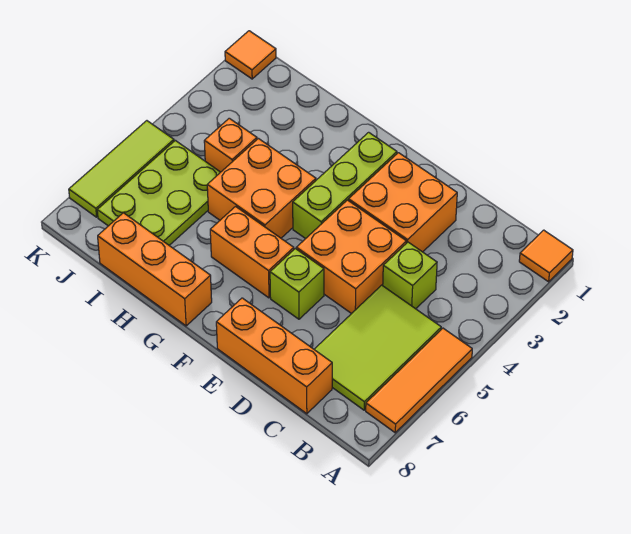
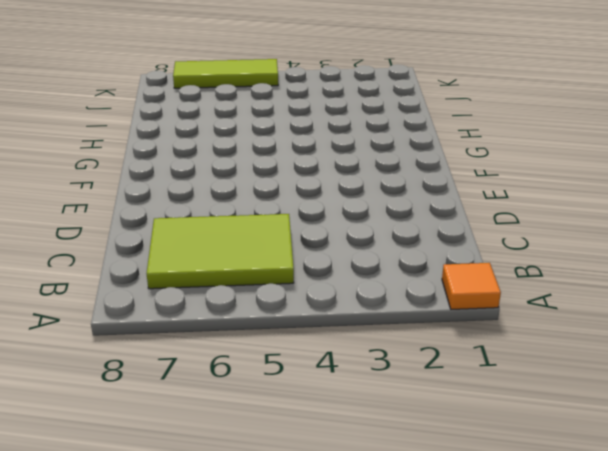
none -> orange 1x3 tile [366,328,472,433]
none -> lime 1x1 brick [383,242,437,309]
none -> orange 1x3 brick [216,298,332,414]

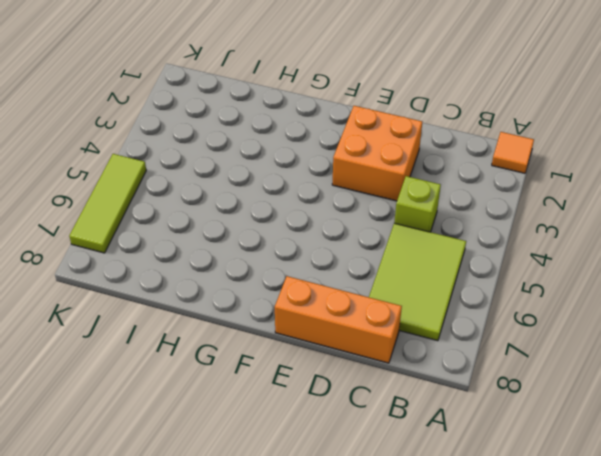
none -> orange 1x3 tile [366,328,472,433]
none -> orange 2x2 brick [296,200,406,314]
none -> lime 1x1 brick [270,249,324,319]

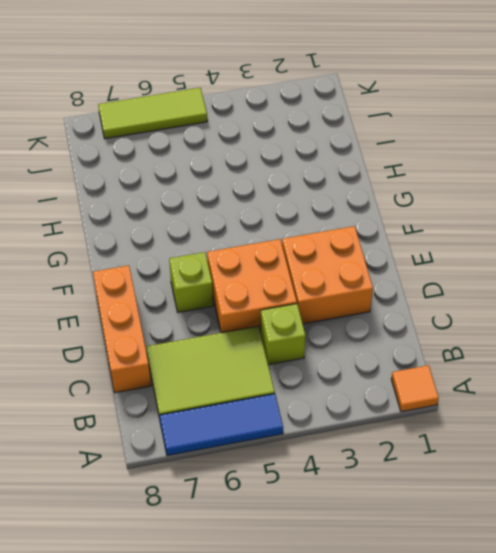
blue 1x3 tile [159,394,283,456] -> orange 1x3 tile [366,328,472,433]
none -> lime 1x3 brick [293,132,397,239]
none -> orange 1x2 brick [210,207,294,298]
none -> orange 2x2 brick [207,138,316,238]

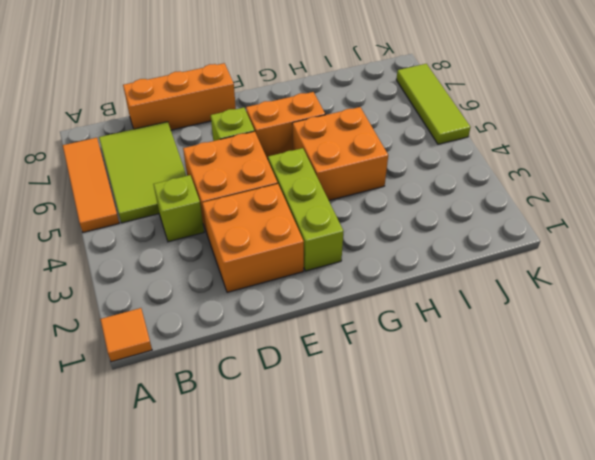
none -> orange 1x3 brick [98,213,212,326]
none -> orange 1x1 brick [204,118,257,172]
none -> lime 2x3 plate [97,140,220,245]

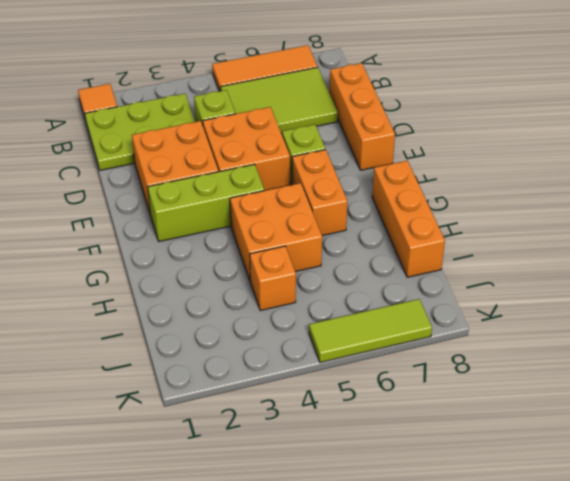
lime 2x3 plate [85,94,195,170] -> lime 2x3 plate moved to [97,140,220,245]
none -> orange 1x1 tile [225,31,276,79]

